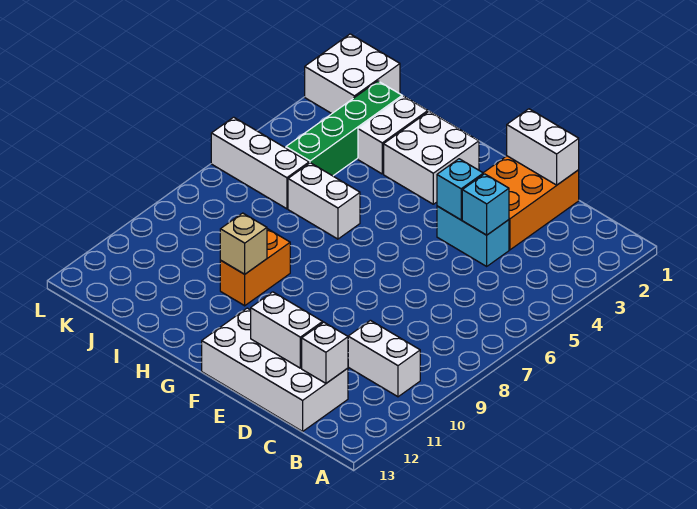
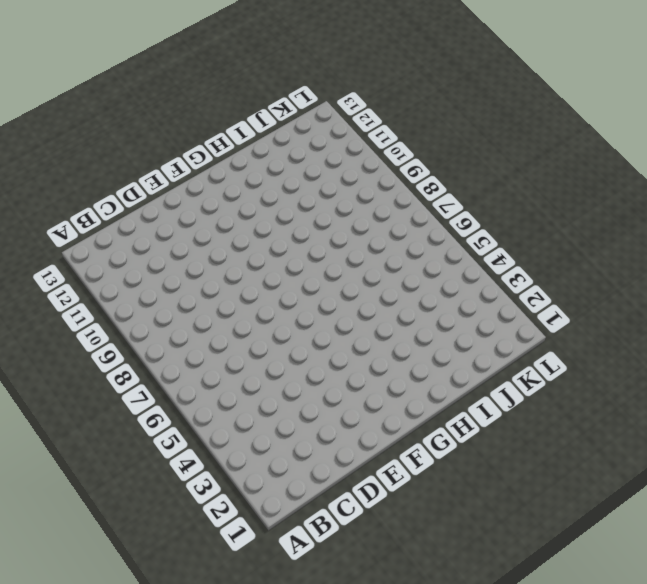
none -> white 1x2 brick [348,320,420,397]
none -> white 2x4 brick [202,308,348,431]
none -> orange 2x3 brick [483,156,579,250]

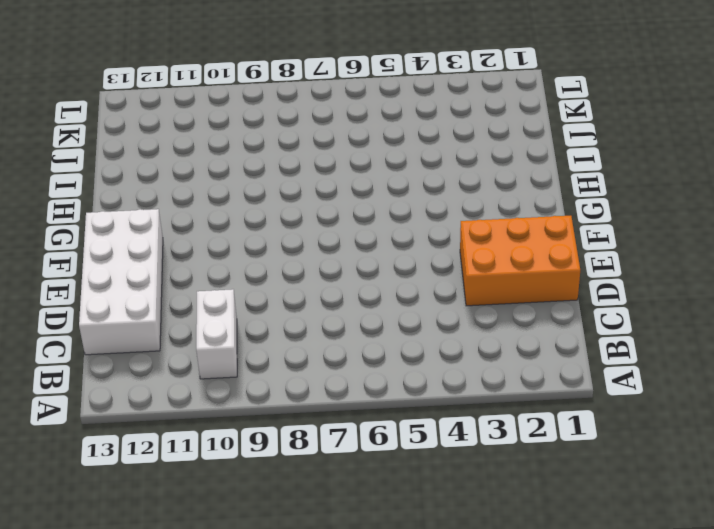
none -> cyan 1x2 brick [437,206,509,266]
none -> white 2x2 brick [384,112,479,204]
none -> white 1x2 brick [288,163,360,239]

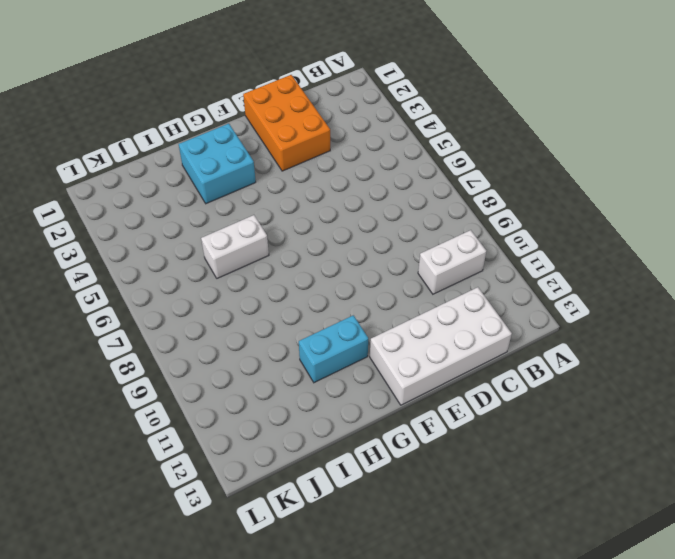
cyan 2x2 brick [179,124,256,204] -> white 2x2 brick [384,112,479,204]
cyan 1x2 brick [299,315,368,383] -> cyan 1x2 brick moved to [437,206,509,266]
none -> orange 1x2 brick [220,229,290,306]
none -> white 1x2 brick [358,96,428,174]
none -> green 1x4 brick [286,81,402,176]

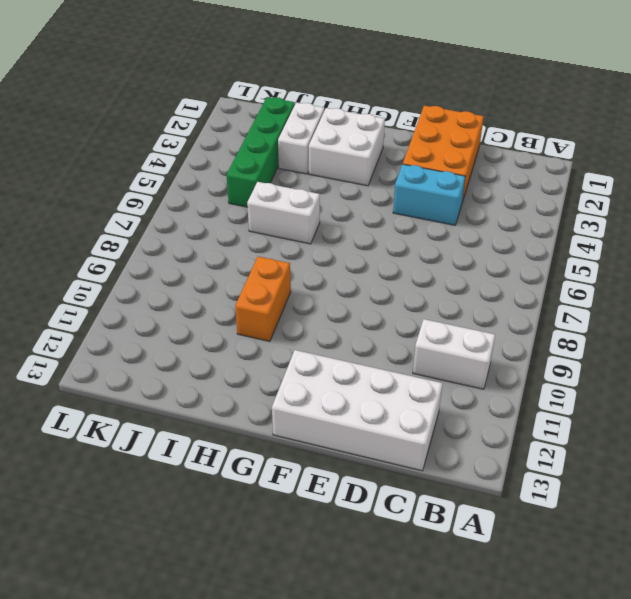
none -> white 1x3 brick [211,117,309,209]
none -> white 2x2 brick [305,34,400,114]
none -> white 1x1 brick [302,322,348,383]

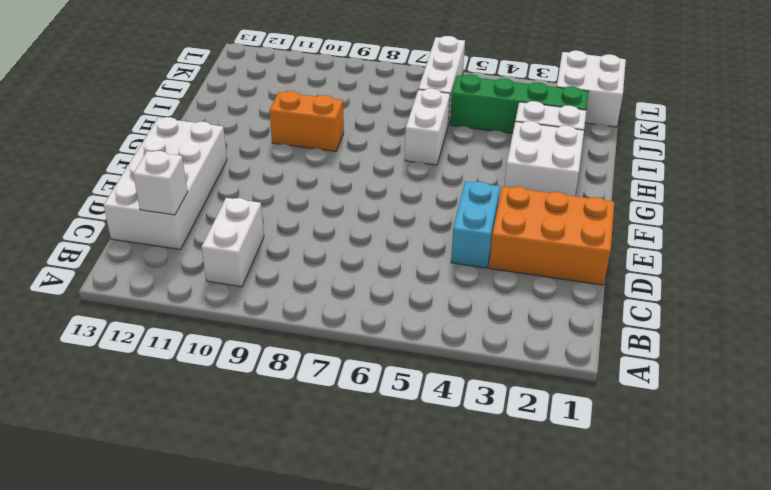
none -> white 1x2 brick [507,109,579,185]
none -> cyan 1x1 brick [462,174,509,235]
none -> white 1x2 brick [251,292,323,368]

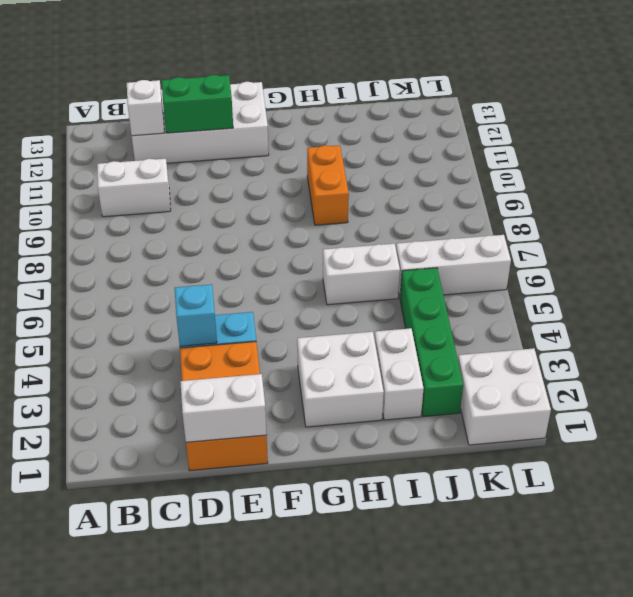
green 1x2 brick [162,75,233,133] -> white 1x2 brick [251,292,323,368]
none -> cyan 1x1 brick [437,159,483,220]
none -> tan 1x1 brick [220,213,267,274]

